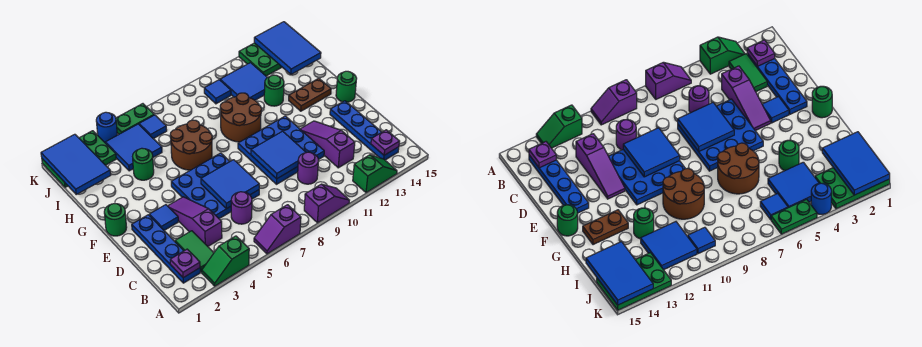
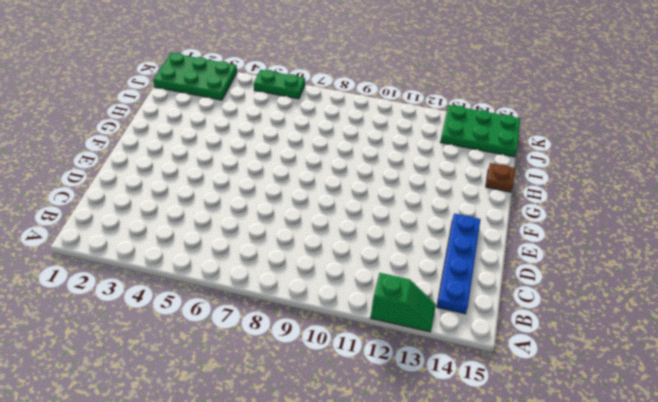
brown 1x1 plate [486,163,515,192] -> none
none -> green 1x2 slope [202,236,249,286]
none -> purple 1x2 slope [254,205,301,254]
none -> purple 1x2 slope [304,184,349,223]
none -> blue 1x4 plate [132,215,200,283]

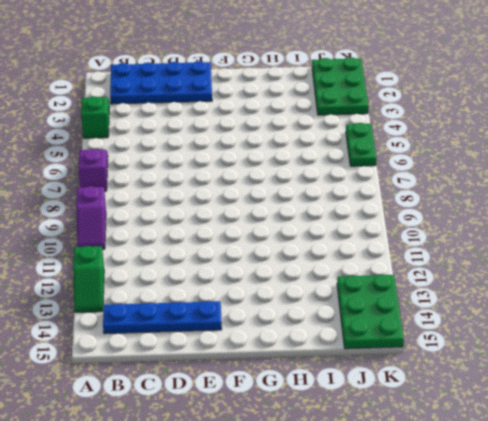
blue 2x4 plate [110,61,212,104] -> blue 1x4 plate [132,215,200,283]
none -> green 1x2 tile [175,231,214,272]
none -> purple 1x3 slope [168,197,222,246]
none -> purple 1x1 round brick [231,192,252,224]
none -> purple 1x1 round brick [298,152,319,184]

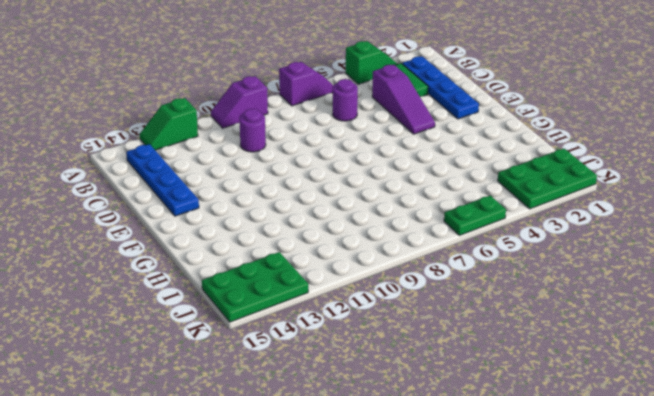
none -> purple 1x3 slope [300,121,355,168]
none -> blue 3x3 plate [171,153,259,219]
none -> blue 3x3 plate [238,116,324,184]
none -> blue 1x1 tile [149,205,178,230]

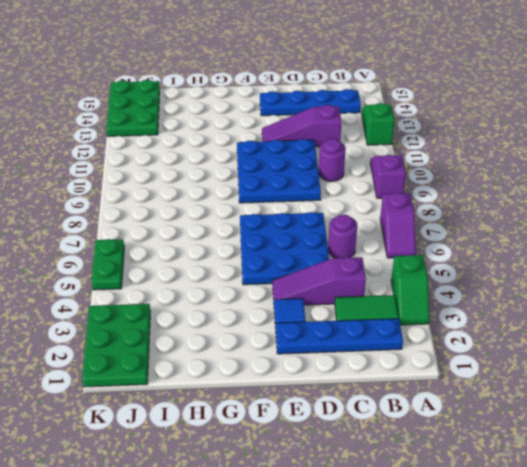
none -> green 1x1 round brick [104,204,127,236]
none -> green 1x1 round brick [336,71,357,102]
none -> brown 2x2 round brick [170,120,212,170]
none -> brown 2x2 round brick [220,93,262,142]

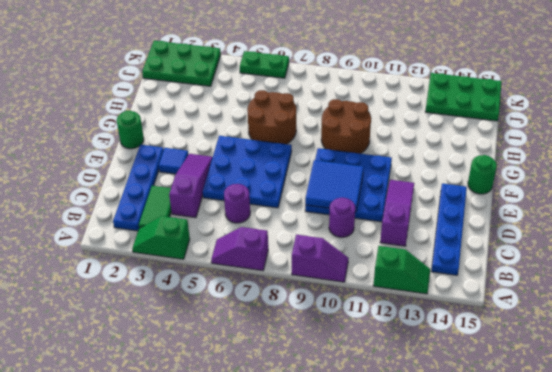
none -> brown 1x2 plate [289,78,331,111]
none -> green 1x1 round brick [133,148,154,180]
none -> green 1x1 round brick [264,75,284,106]
none -> blue 2x2 tile [105,124,162,171]

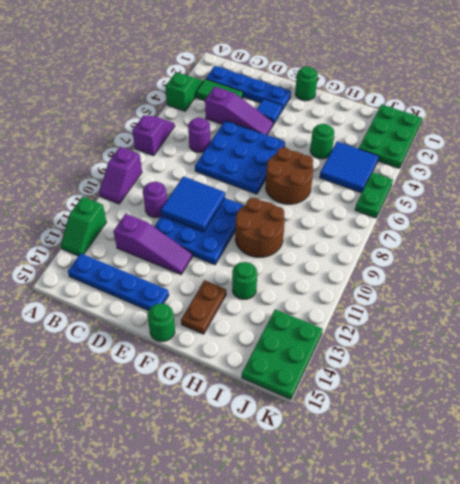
none -> blue 2x2 tile [220,63,268,100]
none -> blue 1x1 tile [139,115,167,139]
none -> blue 1x1 tile [204,80,231,104]
none -> blue 1x1 round brick [96,112,117,142]

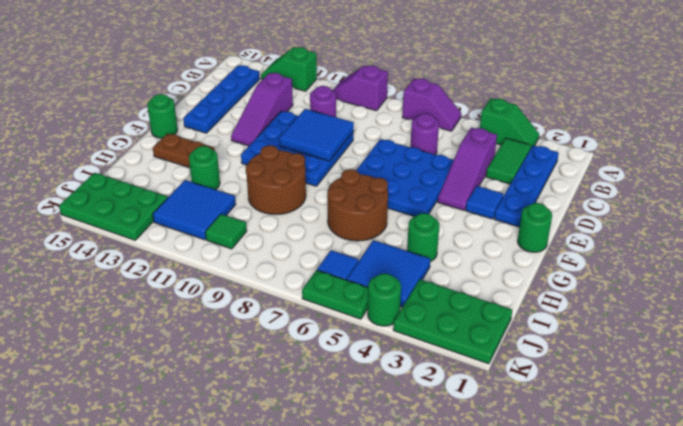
green 1x1 tile [205,214,247,249] -> blue 1x1 tile [204,80,231,104]
green 1x1 round brick [368,274,401,326] -> blue 1x1 round brick [96,112,117,142]
none -> purple 1x1 plate [170,249,200,278]
none -> purple 1x1 plate [371,130,400,155]
none -> blue 2x2 tile [201,160,259,209]
none -> blue 2x3 tile [41,134,111,194]

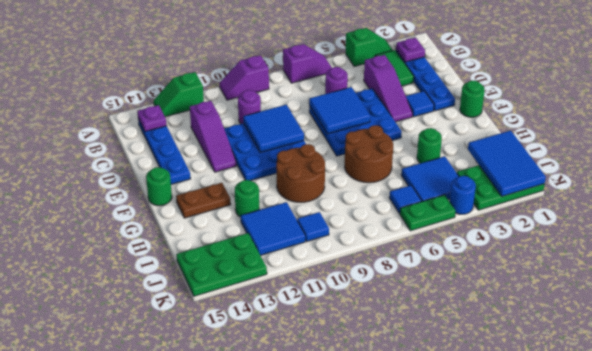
none -> blue 2x3 tile [254,22,321,74]

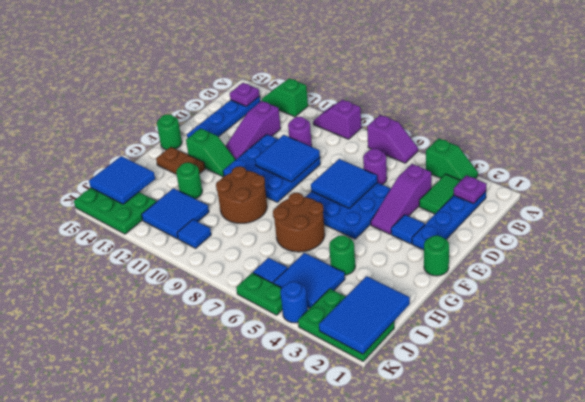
green 1x2 slope [186,128,236,177] -> none
blue 2x2 tile [89,156,155,204] -> blue 2x3 tile [254,22,321,74]

